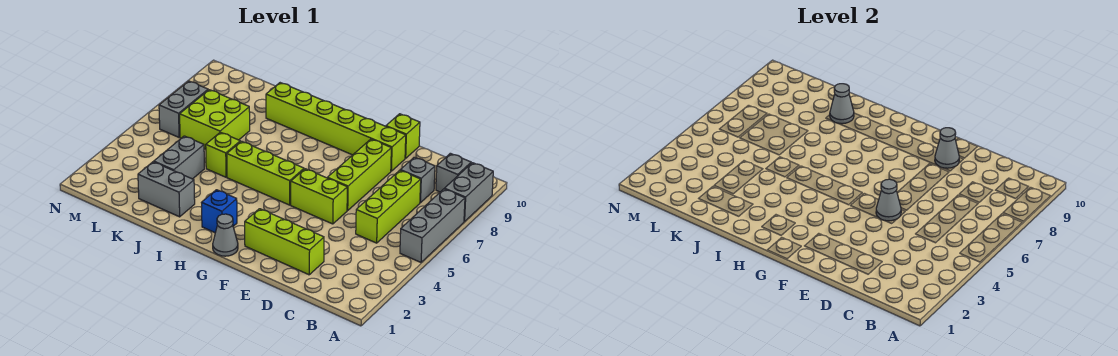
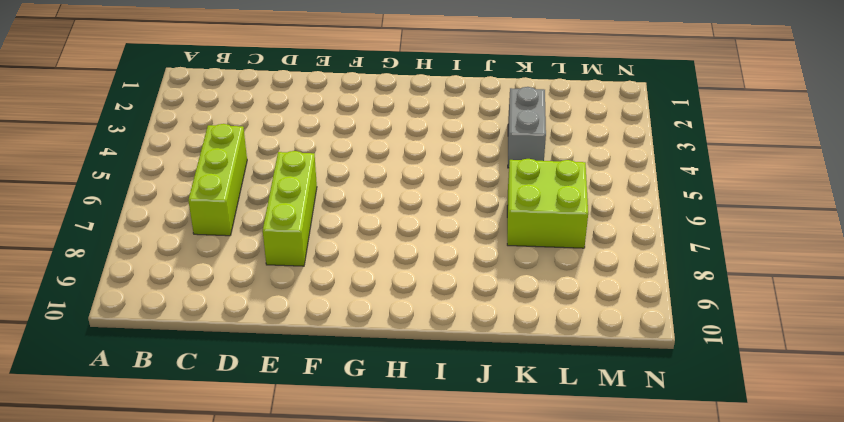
none -> grey 1x3 brick [400,189,465,262]
none -> grey 1x2 brick [444,163,493,222]
none -> grey 1x1 brick [436,153,471,192]

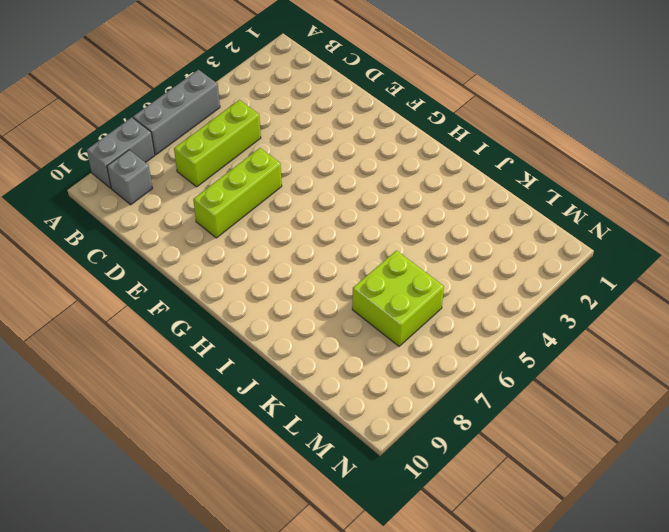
none -> grey 1x1 brick [400,157,435,203]
none -> lime 1x3 brick [245,209,324,275]
none -> lime 1x2 brick [291,169,347,224]

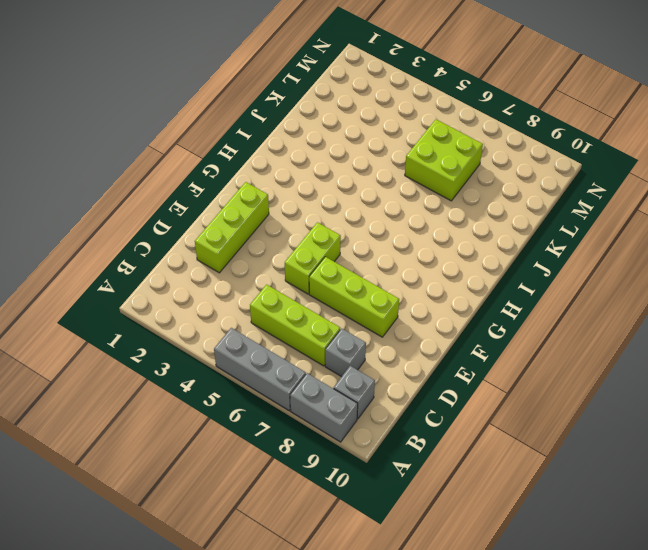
none -> lime 1x6 brick [266,83,406,171]
none -> lime 1x1 brick [386,114,420,158]
none -> grey 1x1 cone [213,214,238,256]

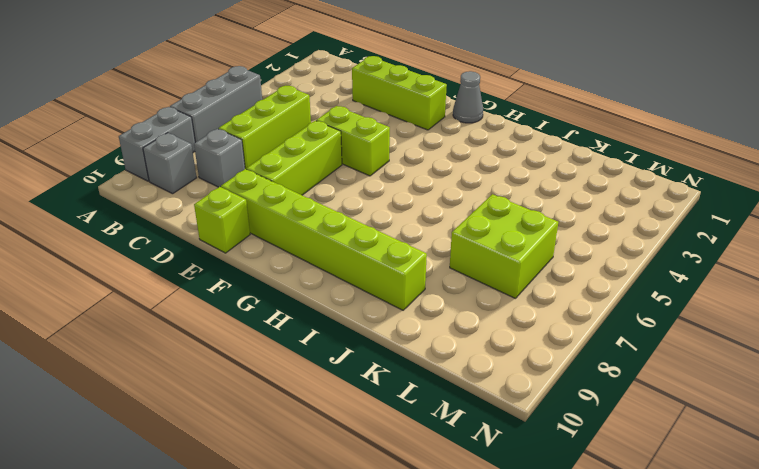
none -> lime 1x3 brick [227,141,304,205]
none -> blue 1x1 brick [201,190,237,233]
none -> grey 1x2 brick [138,162,195,217]

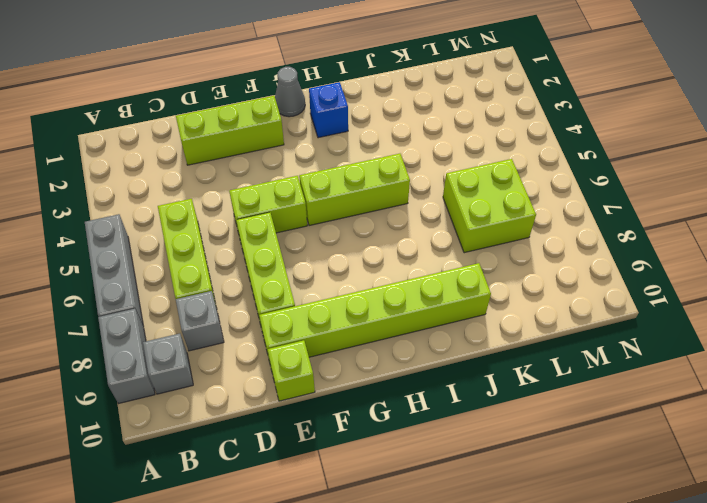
none -> grey 1x2 brick [138,162,195,217]
none -> lime 1x1 brick [206,132,240,177]
none -> grey 1x2 brick [154,136,204,179]

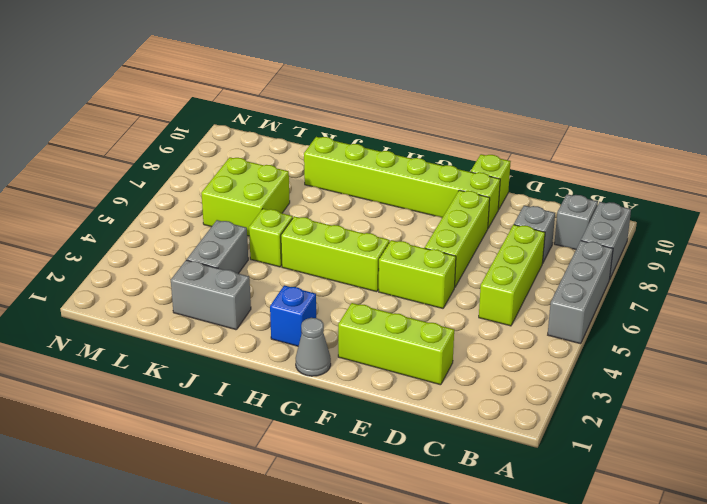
none -> grey 1x2 brick [159,81,208,137]
none -> grey 1x1 cone [876,179,901,221]
none -> grey 1x1 cone [935,128,959,168]

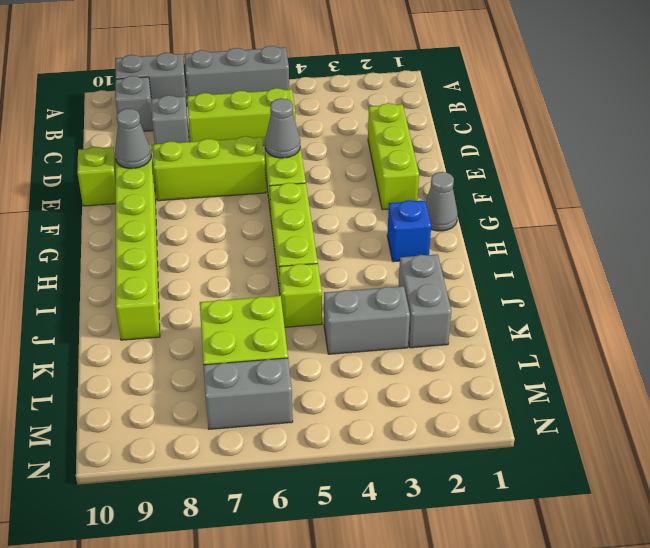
none -> grey 1x1 cone [830,84,854,124]

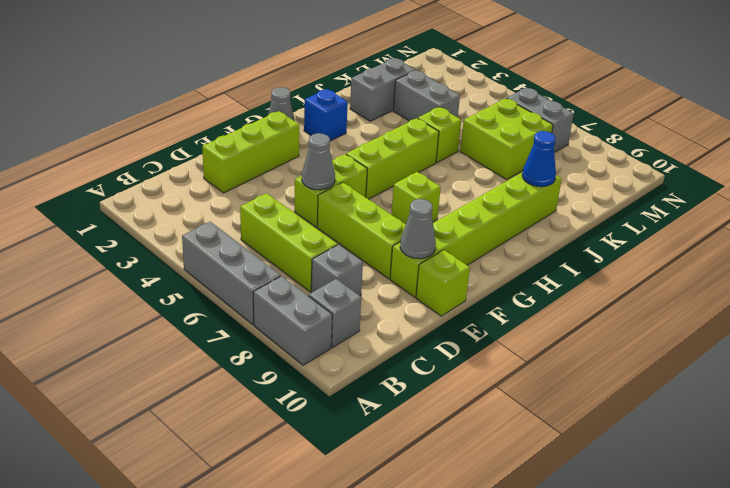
lime 1x1 brick [392,172,441,224] -> none
blue 1x1 cone [522,131,556,187] -> grey 1x1 cone [830,84,854,124]

